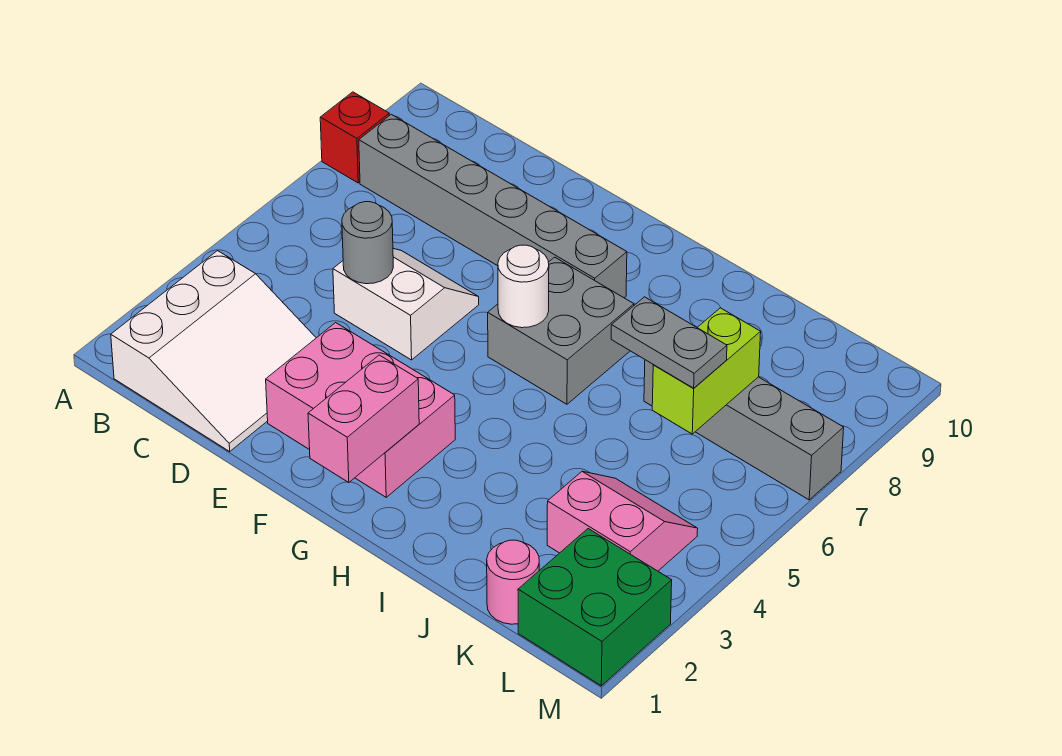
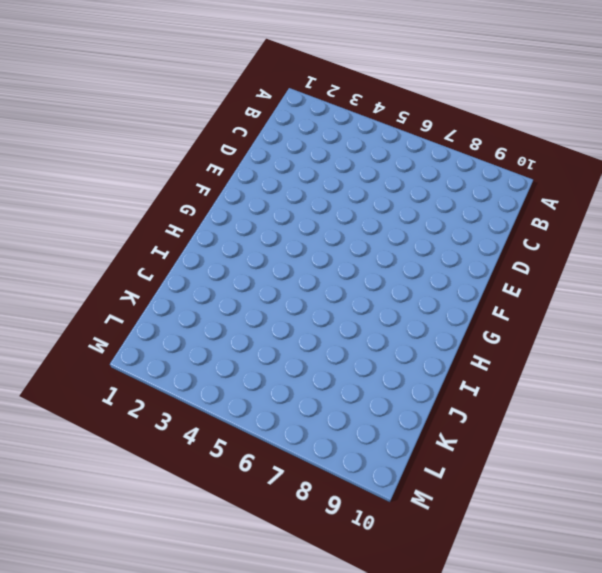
none -> red 1x1 brick [320,92,389,183]
none -> white 3x3 slope [111,251,316,451]
none -> grey 1x6 brick [359,114,627,298]

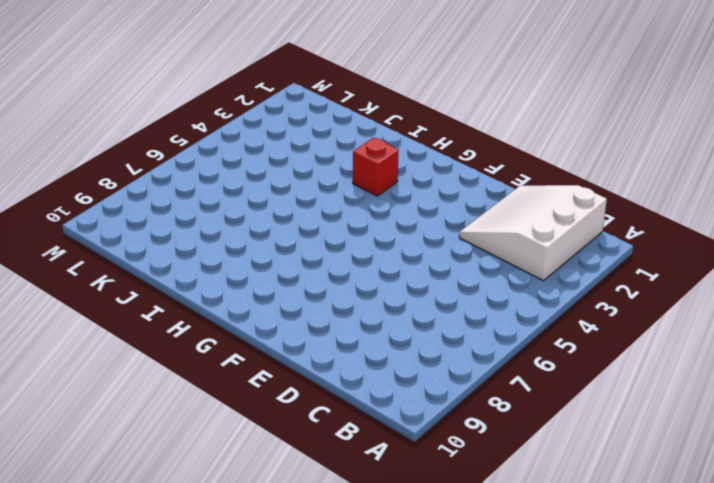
red 1x1 brick [353,138,399,196] -> red 1x1 brick moved to [320,92,389,183]
none -> grey 1x6 brick [359,114,627,298]
none -> white 2x2 slope [333,248,479,360]
none -> pink 2x3 brick [266,323,455,497]

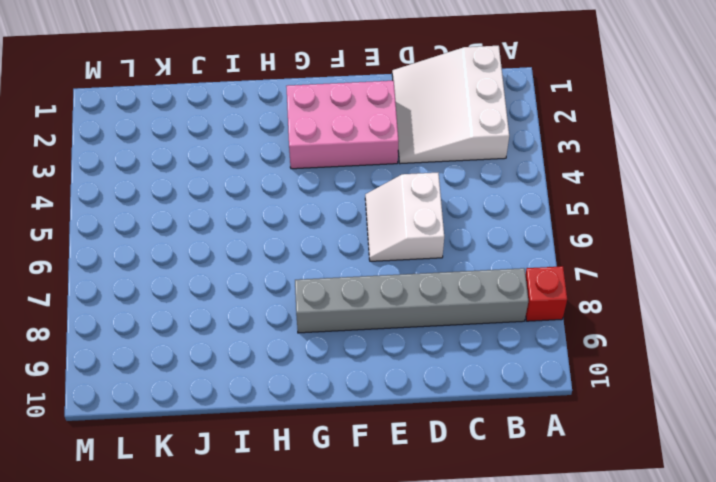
white 2x2 slope [365,173,444,261] -> white 2x2 slope turned to [333,248,479,360]
none -> grey 2x2 brick [488,257,634,404]
none -> grey 1x4 brick [644,360,844,500]
none -> pink 1x1 round brick [487,540,539,624]

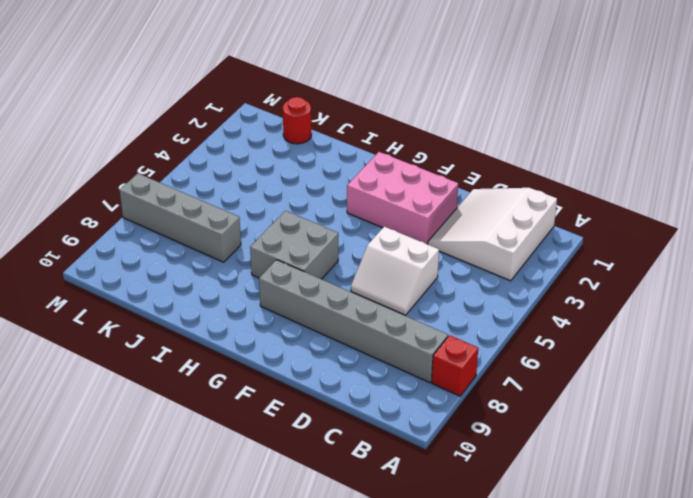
red 1x1 round brick [283,97,311,144] -> pink 1x1 round brick [487,540,539,624]
none -> pink 2x2 slope [547,471,698,571]
none -> green 2x2 brick [518,529,672,686]
none -> grey 1x1 round brick [342,202,393,284]

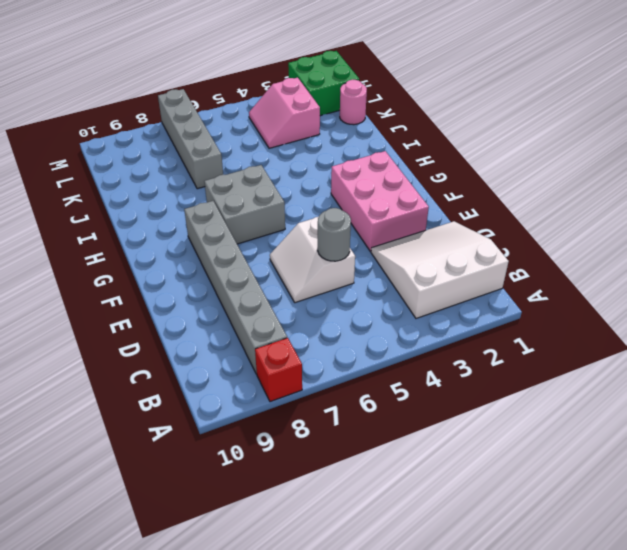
none -> pink 1x2 brick [308,355,419,483]
none -> white 1x1 round brick [498,245,549,328]
none -> lime 1x2 brick [652,308,761,434]

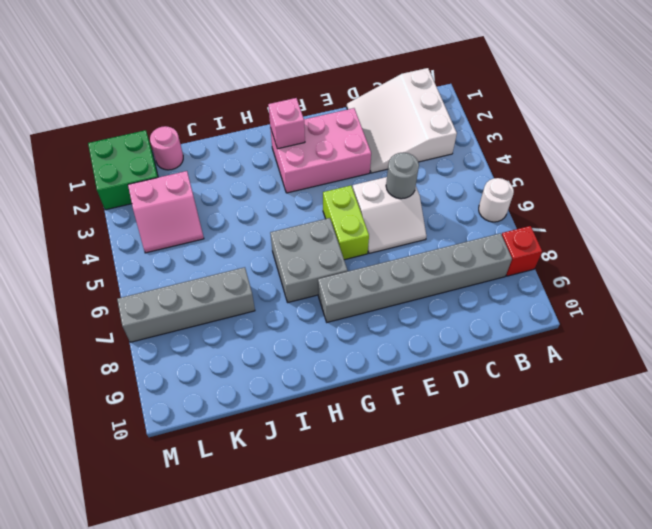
white 1x1 round brick [479,178,514,222] -> white 1x1 round brick moved to [498,245,549,328]
lime 1x2 brick [323,186,369,260] -> lime 1x2 brick moved to [652,308,761,434]
pink 1x1 brick [268,98,305,149] -> pink 1x2 brick [308,355,419,483]
none -> grey 1x2 plate [611,297,727,388]

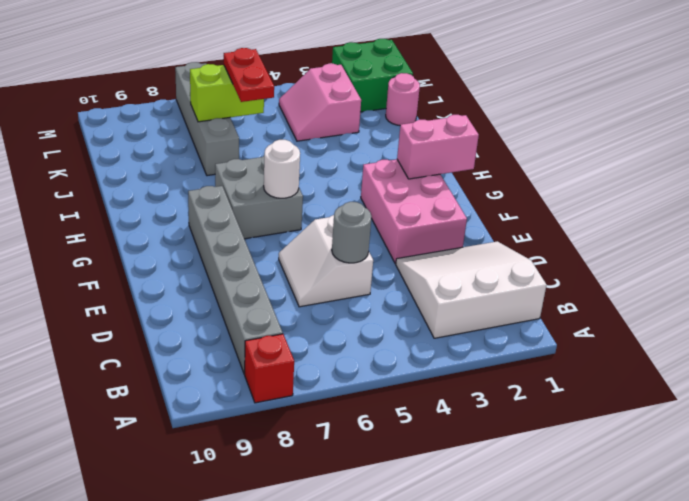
red 1x2 plate [224,48,274,102] -> grey 1x2 plate [611,297,727,388]

